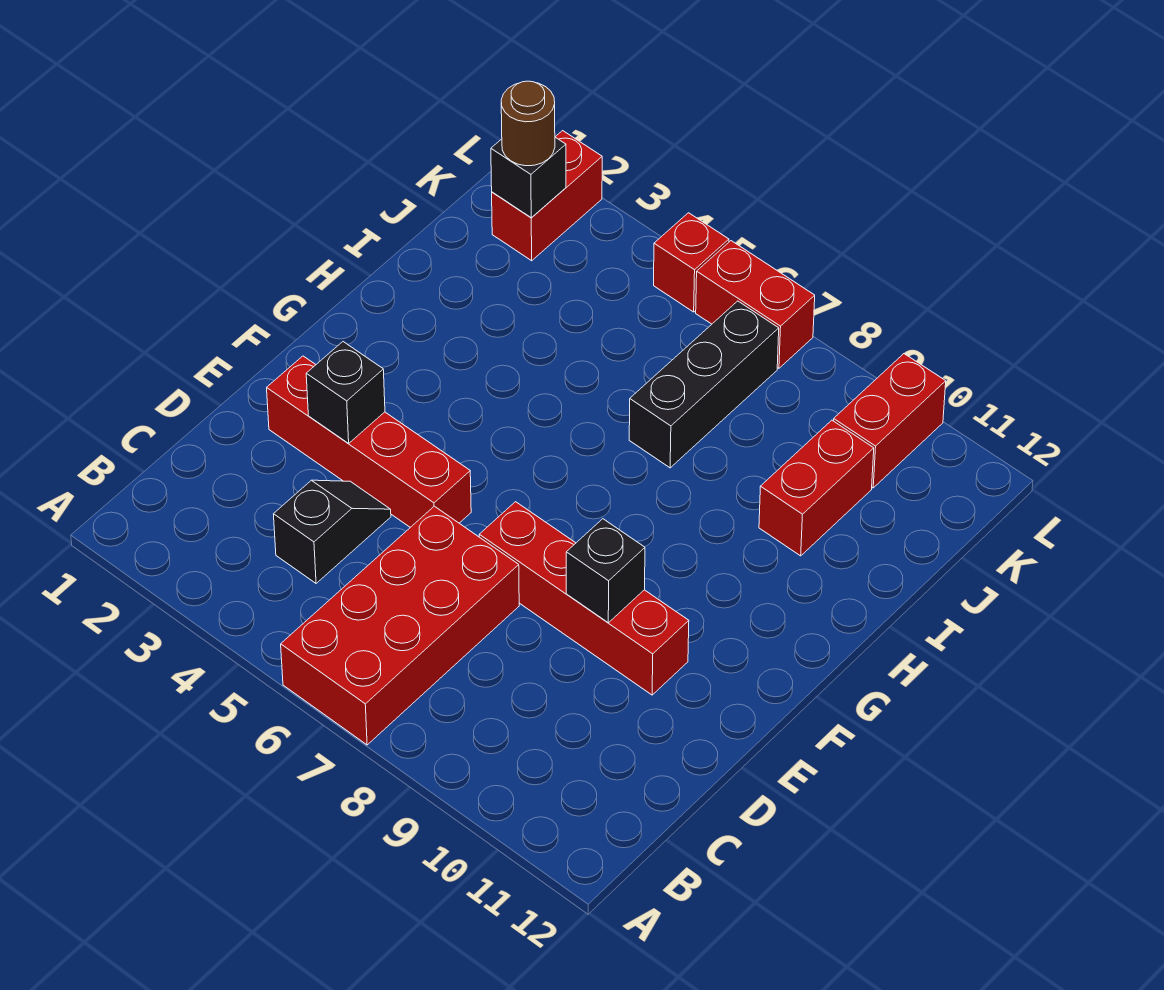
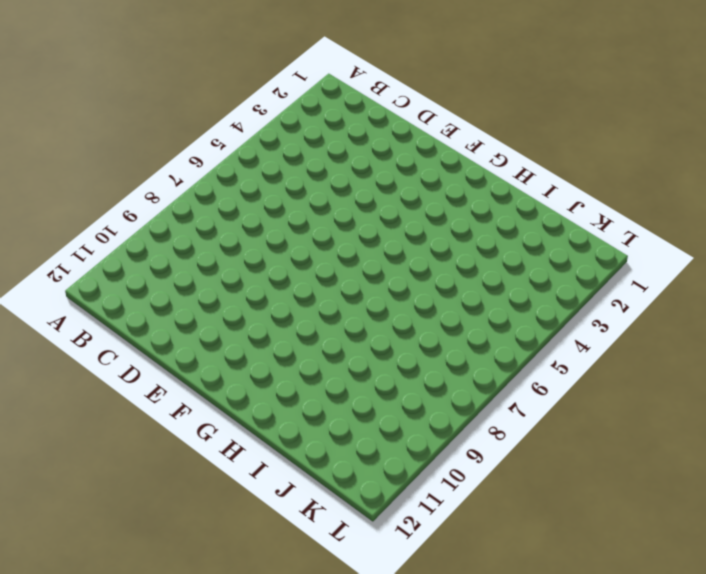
none -> red 2x4 brick [281,506,519,745]
none -> black 1x2 slope [274,480,391,583]
none -> red 1x4 brick [267,356,471,527]

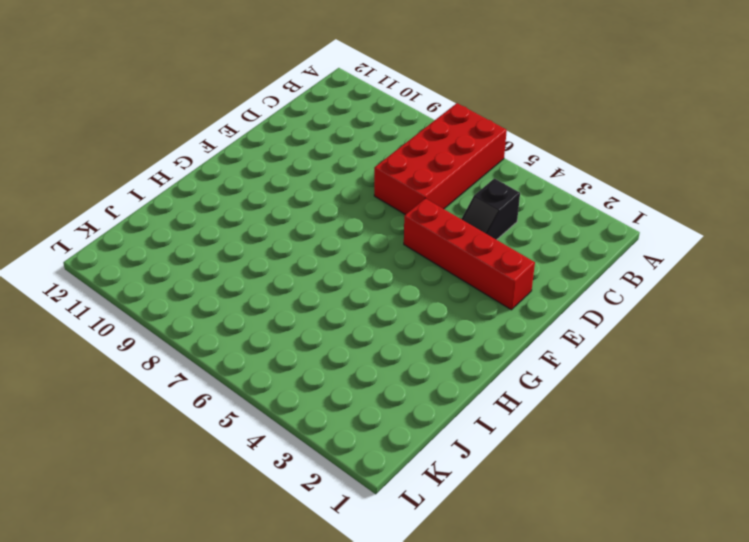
none -> red 1x4 brick [479,502,689,695]
none -> black 1x3 brick [629,301,779,468]
none -> red 1x2 brick [759,420,874,556]

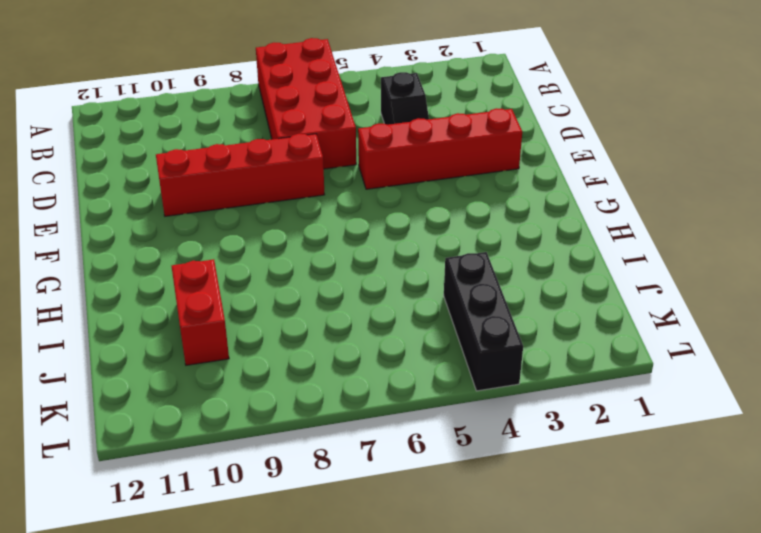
black 1x3 brick [444,252,523,391] -> black 1x3 brick moved to [629,301,779,468]
none -> red 1x2 brick [492,131,602,261]
none -> red 1x2 brick [834,354,946,488]
none -> red 1x1 brick [654,213,729,312]

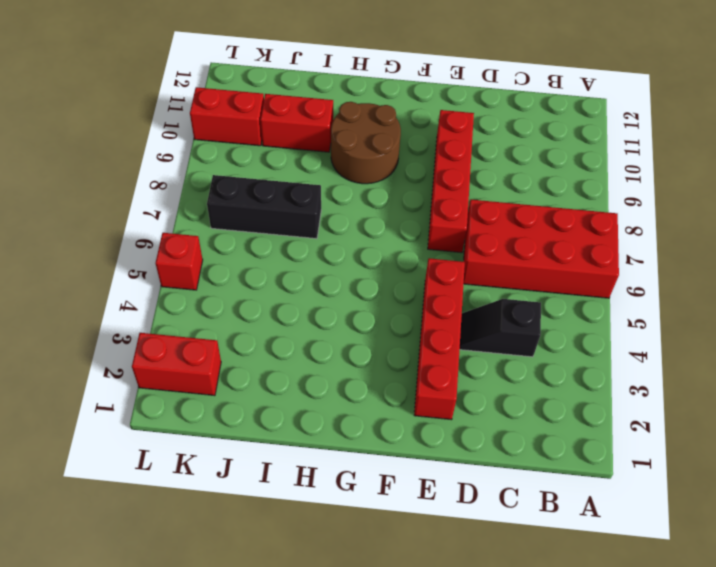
brown 2x2 round brick [331,102,401,184] -> none
none -> red 1x2 brick [696,241,815,368]
none -> black 1x1 brick [306,342,385,444]
none -> black 1x1 brick [566,519,645,623]

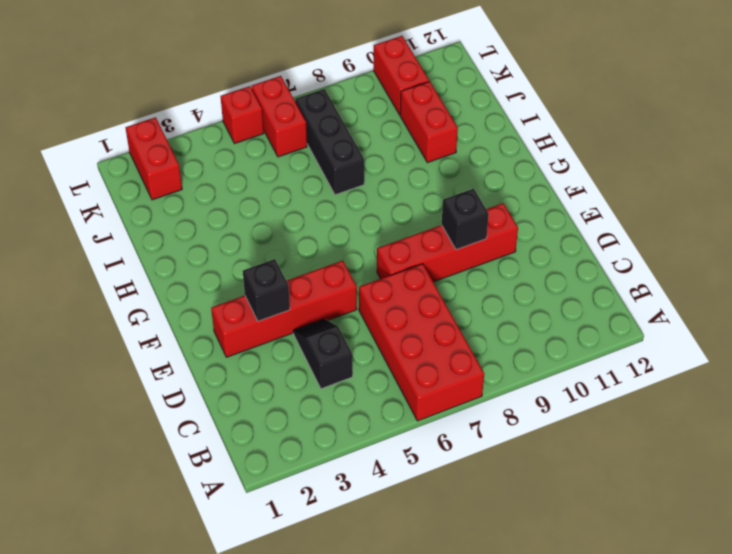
red 1x2 brick [252,76,307,157] -> red 1x2 brick turned to [696,241,815,368]
none -> black 1x1 brick [491,137,566,217]
none -> brown 1x1 round brick [501,81,555,166]

